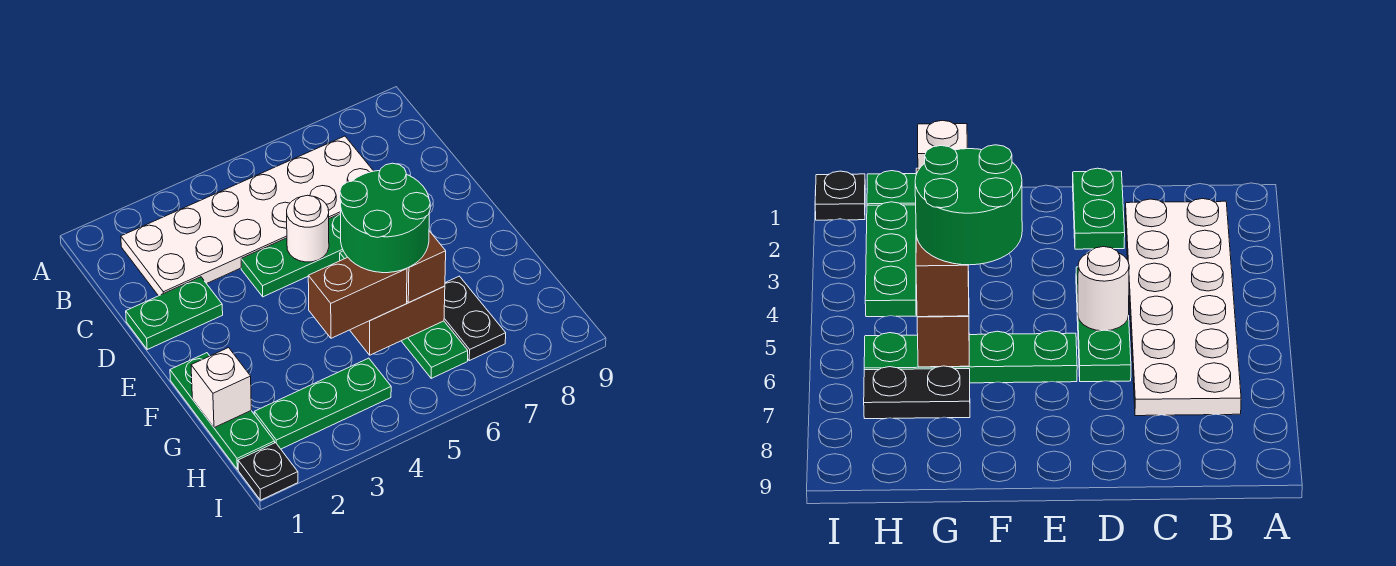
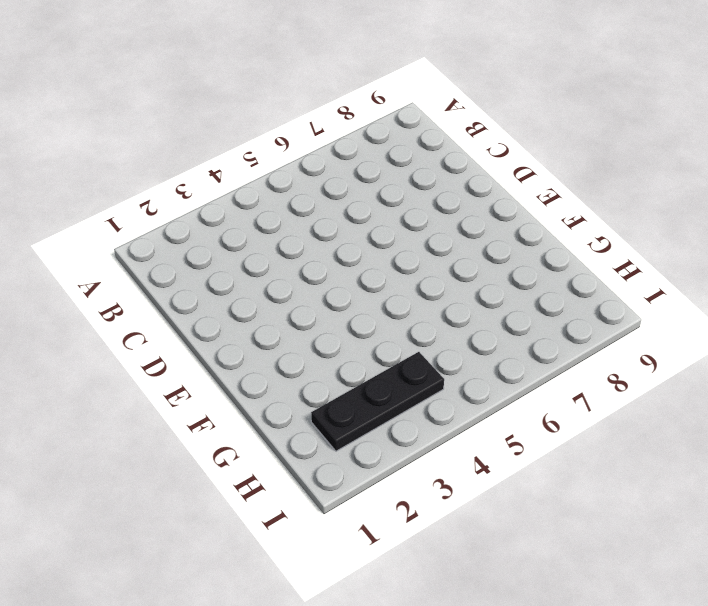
black 1x3 plate [311,352,444,451] -> green 1x3 plate [254,358,391,449]
none -> white 2x6 plate [121,136,373,296]
none -> green 1x2 plate [126,277,223,349]
none -> green 1x3 plate [241,214,343,297]

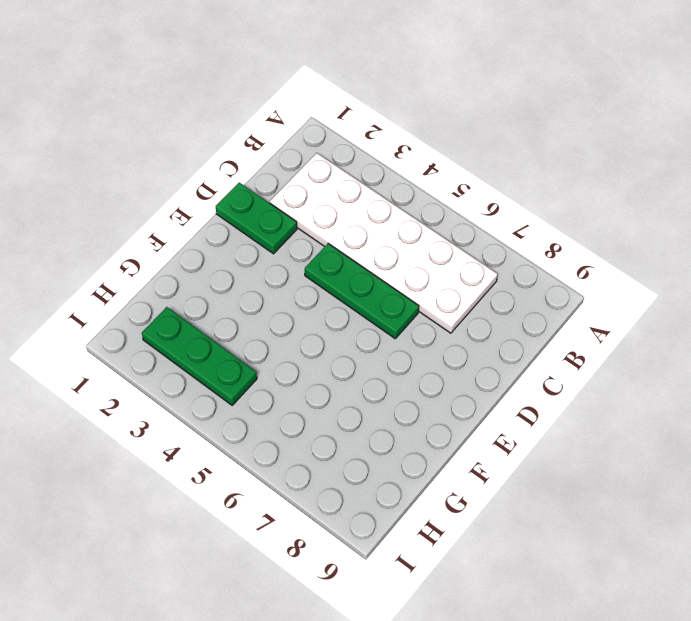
none -> green 1x4 plate [340,251,468,378]
none -> green 1x3 plate [170,353,275,469]
none -> black 1x2 plate [444,276,506,361]

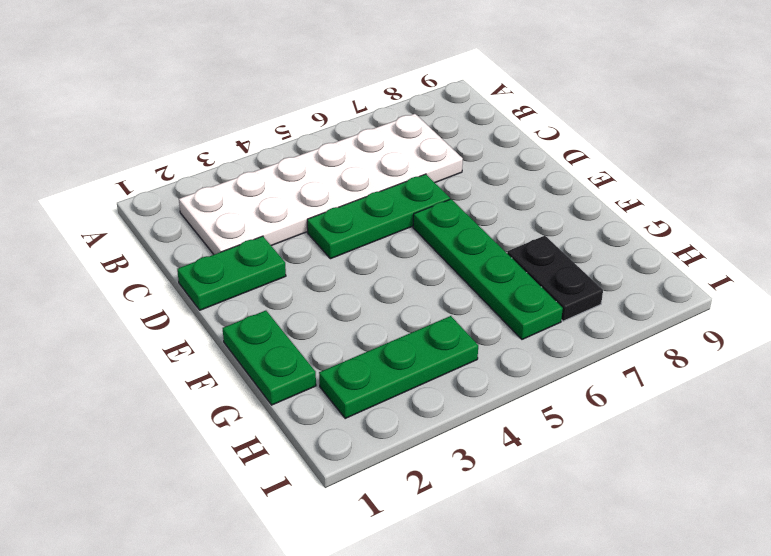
green 1x2 plate [223,311,316,405] -> green 1x3 plate [170,353,275,469]
none -> black 1x1 plate [238,443,298,500]
none -> white 1x1 round brick [287,195,329,262]
none -> white 1x1 brick [191,348,251,428]

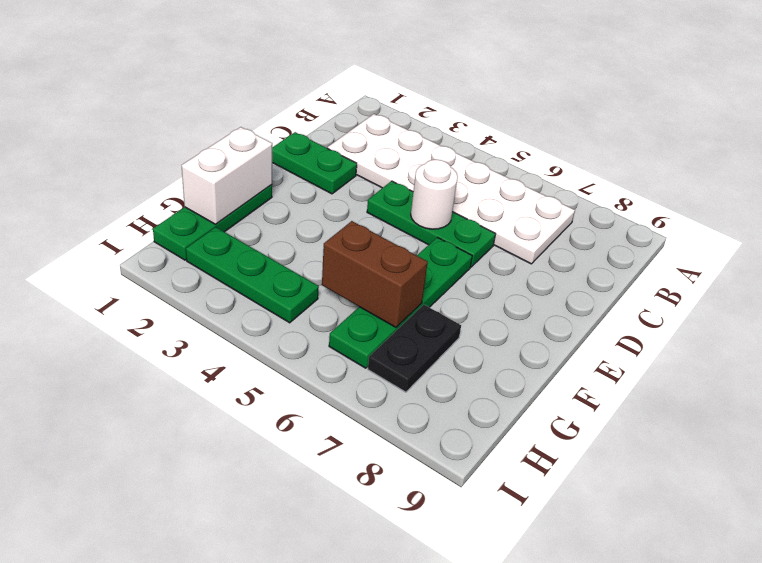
white 1x2 brick [182,127,272,224] -> white 1x1 brick [191,348,251,428]
none -> black 1x1 plate [238,443,298,500]
none -> brown 1x2 brick [308,257,407,338]
none -> brown 1x1 brick [407,231,446,303]

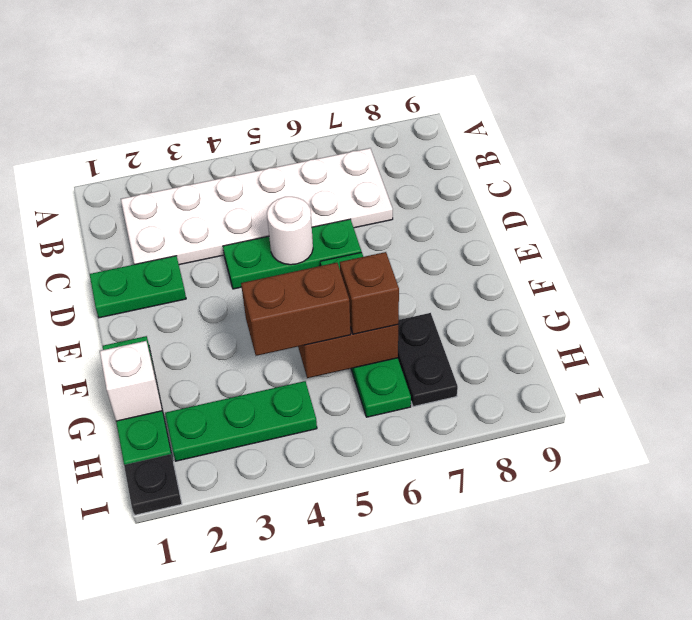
none -> green 2x2 round brick [340,163,430,273]

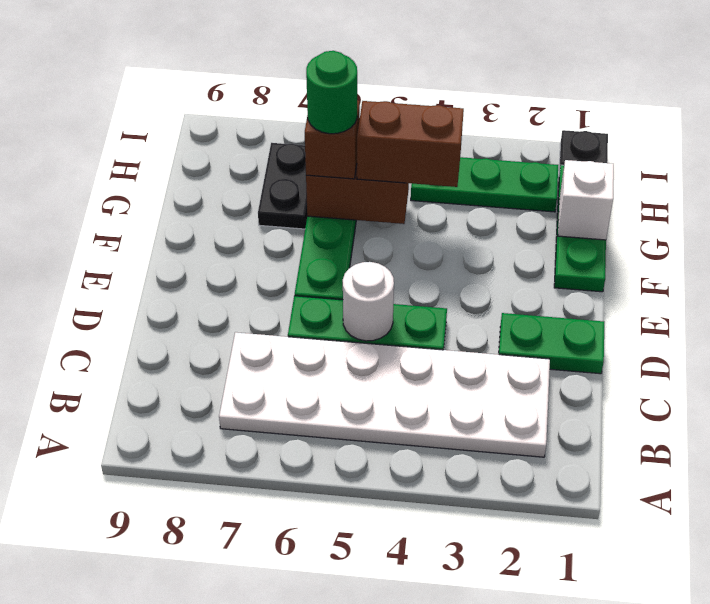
green 1x1 round brick [306,51,357,134] -> green 2x2 round brick [340,163,430,273]

